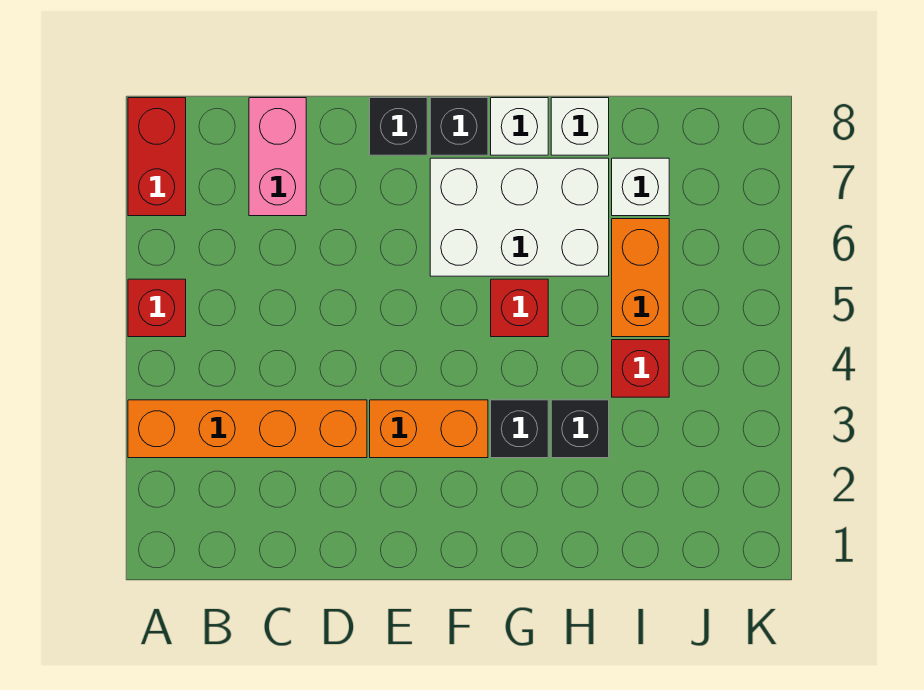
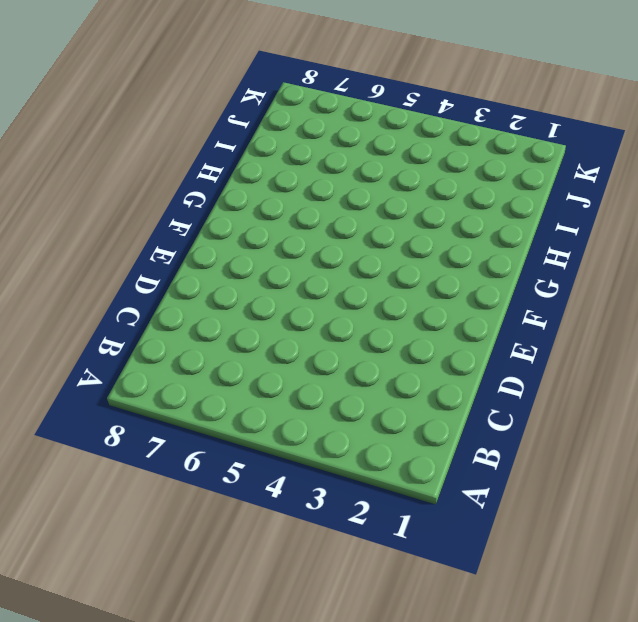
none -> orange 1x4 brick [128,400,367,458]
none -> red 1x1 brick [128,279,186,337]
none -> red 1x2 brick [128,98,186,216]

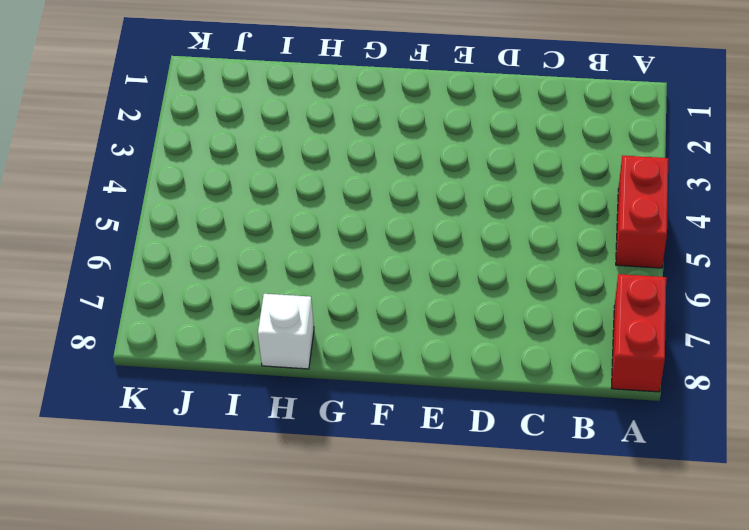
red 1x2 brick [616,156,668,268] -> red 1x1 brick [128,279,186,337]
none -> orange 1x4 brick [128,400,367,458]
none -> pink 1x2 brick [249,98,306,216]
none -> orange 1x2 brick [370,400,488,458]

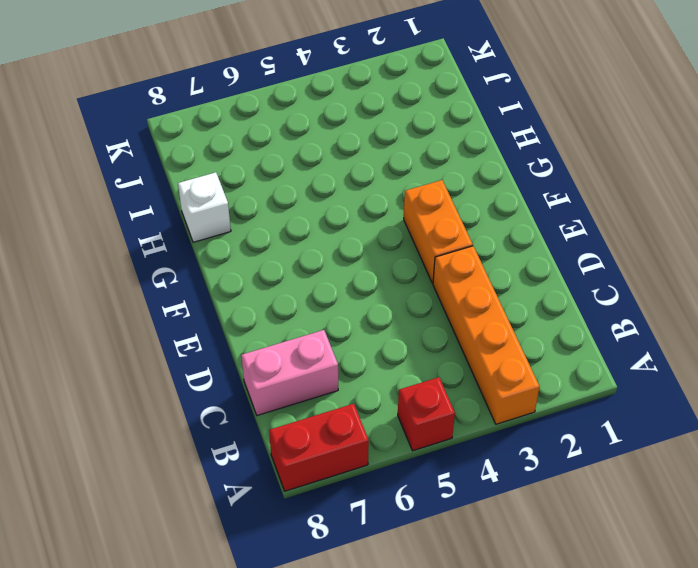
none -> black 1x1 brick [370,98,427,155]
none -> white 2x3 brick [430,158,609,276]
none -> black 1x1 brick [430,98,488,155]

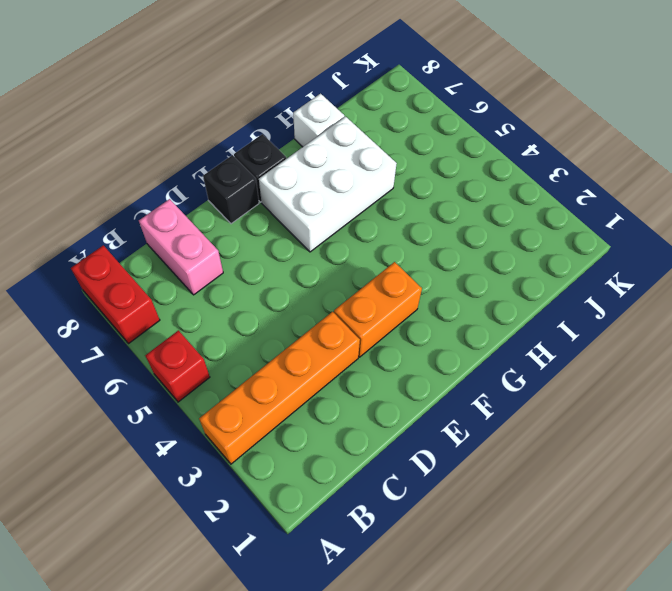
none -> black 1x1 brick [491,400,548,458]
none -> red 1x1 brick [491,279,548,337]
none -> white 1x1 brick [491,98,548,155]

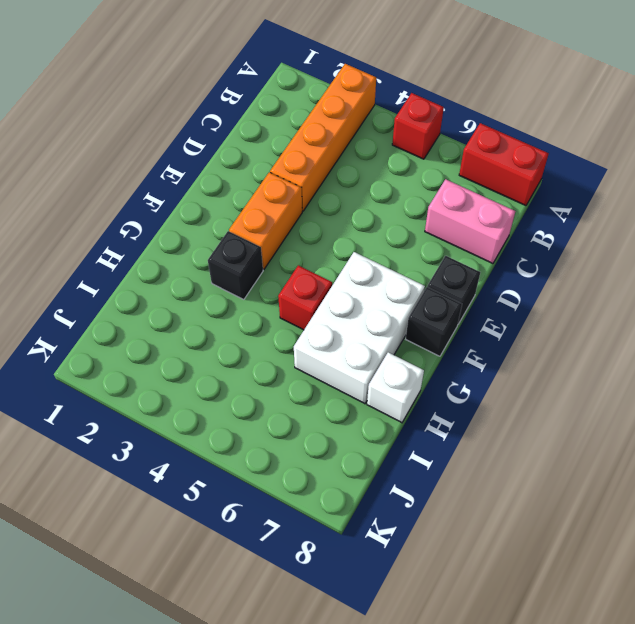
none -> white 1x1 brick [491,98,548,155]
none -> black 1x1 brick [551,400,609,458]
none -> red 1x1 brick [612,340,669,397]

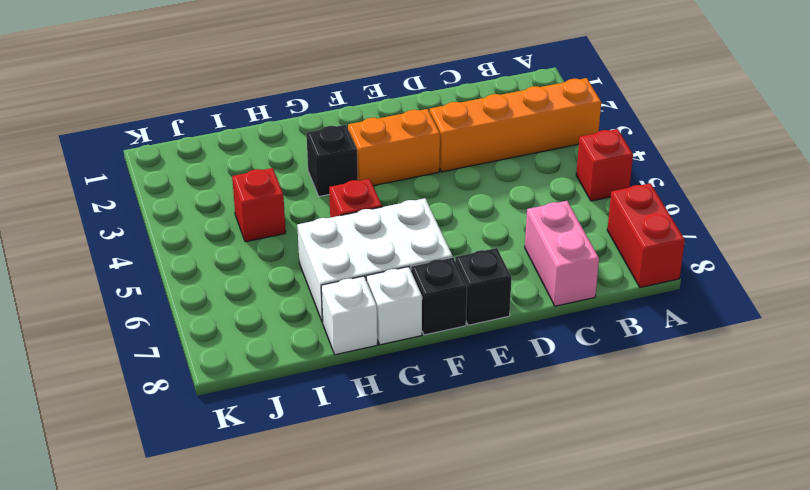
none -> black 1x1 brick [551,400,609,458]
none -> orange 1x2 brick [612,219,669,337]
none -> white 1x1 brick [612,158,669,216]

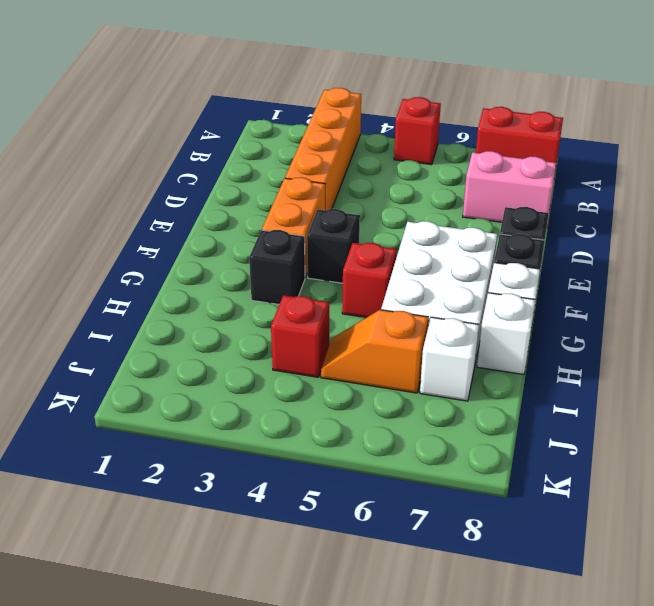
black 1x1 brick [307,209,360,283] -> black 1x1 brick moved to [551,400,609,458]
orange 1x2 slope [321,310,428,393] -> orange 1x2 brick [612,219,669,337]

